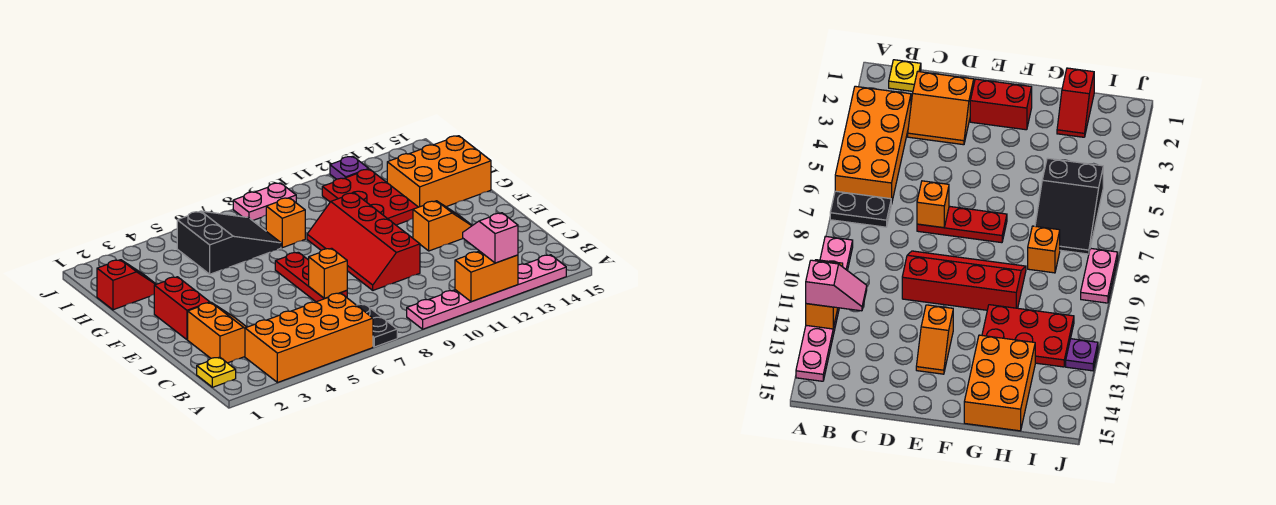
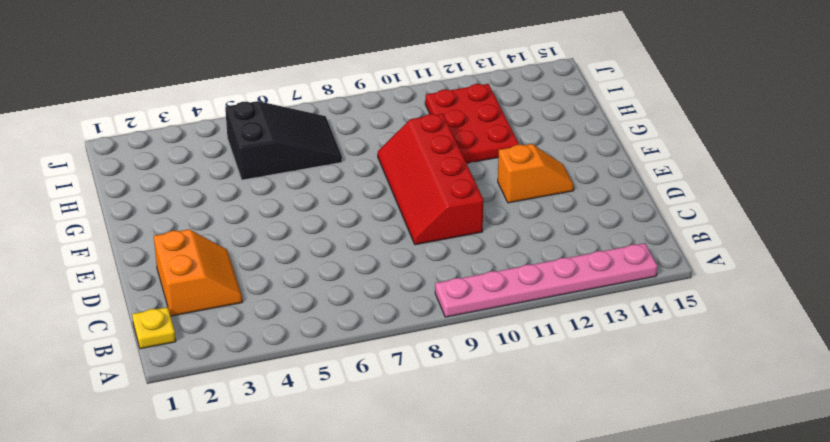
none -> orange 2x4 brick [245,293,373,383]
none -> black 1x2 plate [357,304,397,347]
none -> red 1x3 plate [275,252,347,302]

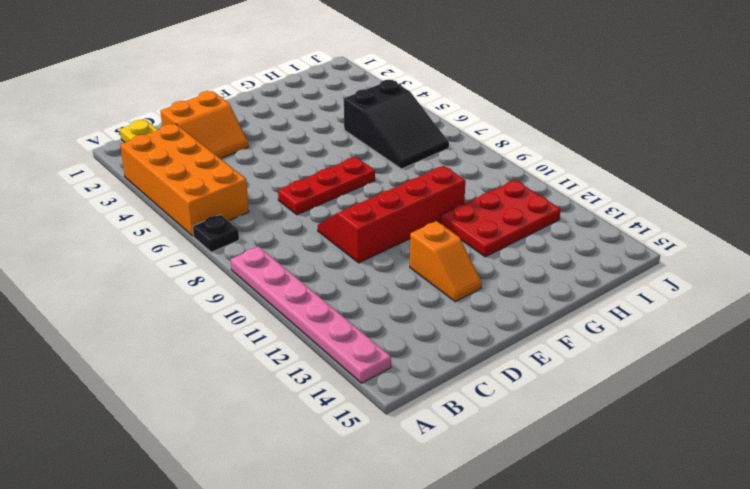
black 1x1 plate [193,215,239,252] -> black 1x2 plate [357,304,397,347]
none -> red 1x2 brick [154,277,210,340]
none -> orange 2x3 brick [387,136,491,207]
none -> red 1x2 slope [97,260,156,310]

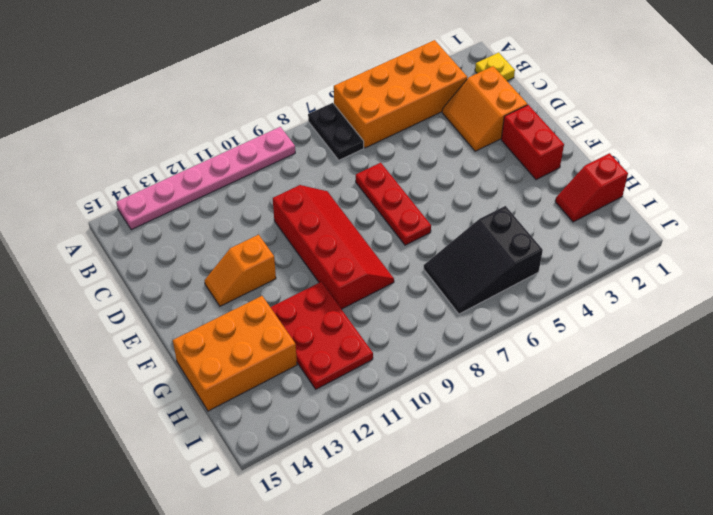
none -> orange 1x1 brick [266,198,305,248]
none -> pink 1x2 plate [233,183,296,221]
none -> purple 1x1 plate [330,156,368,179]

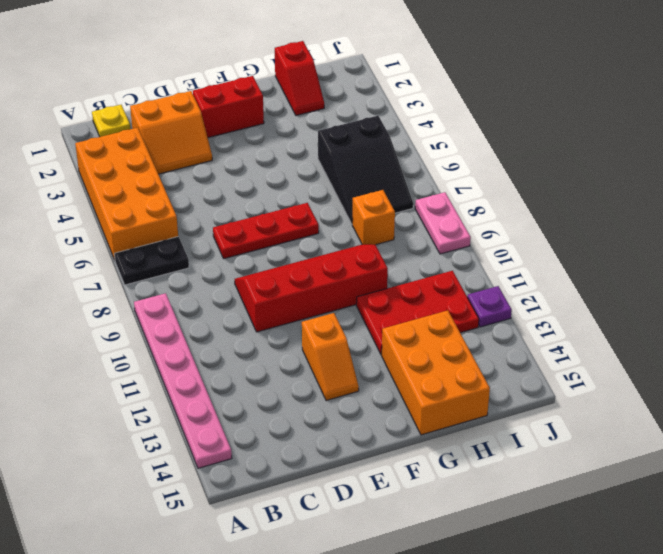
none -> orange 1x2 brick [455,251,518,302]
none -> orange 1x1 brick [309,248,347,298]
none -> pink 1x2 slope [463,213,518,263]

